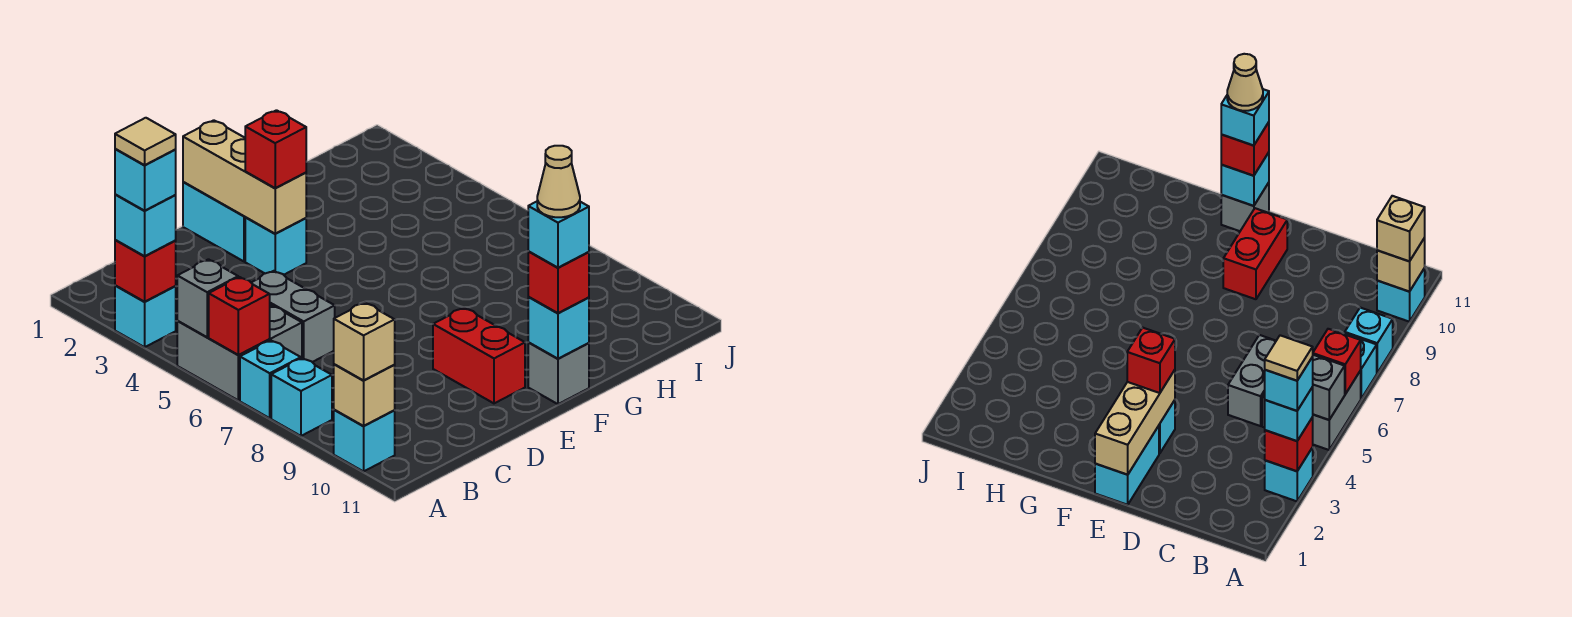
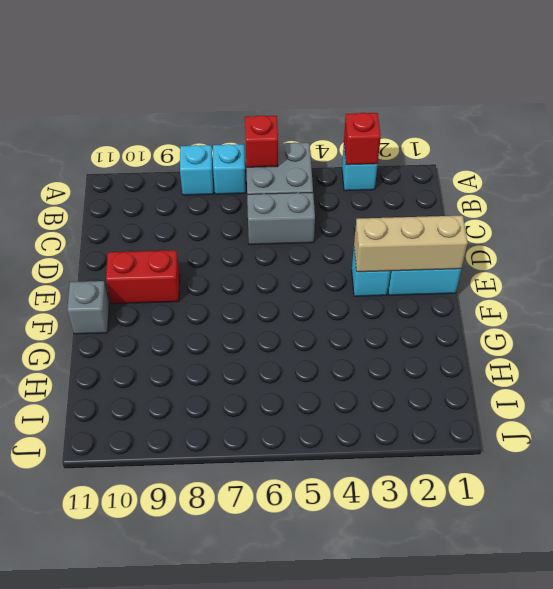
none -> cyan 1x1 brick [334,410,395,471]
none -> grey 1x1 brick [177,259,238,337]
none -> tan 1x1 brick [334,364,395,426]

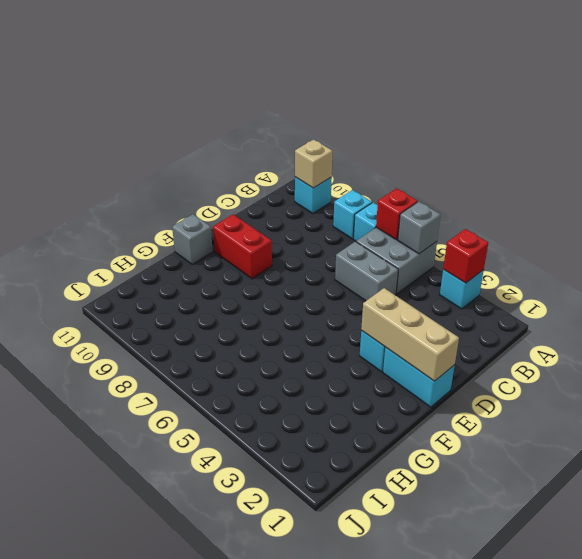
none -> cyan 1x1 brick [528,297,589,359]
none -> cyan 1x1 brick [115,194,176,256]
none -> tan 1x1 brick [334,303,395,380]

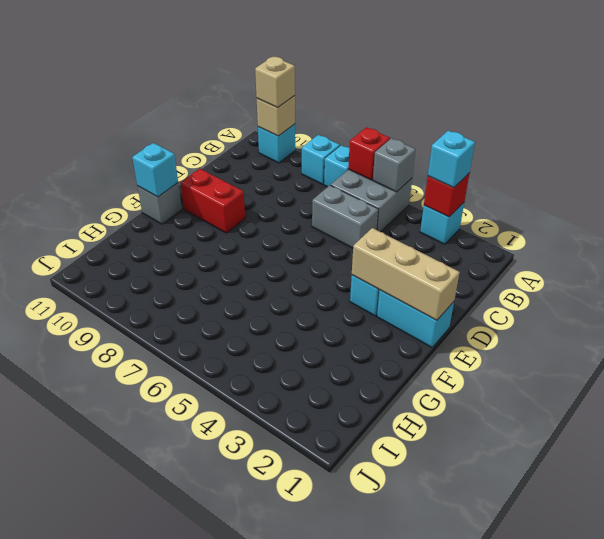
none -> red 1x1 brick [245,110,306,188]
none -> red 1x1 brick [528,252,589,313]
none -> cyan 1x1 brick [115,149,176,211]

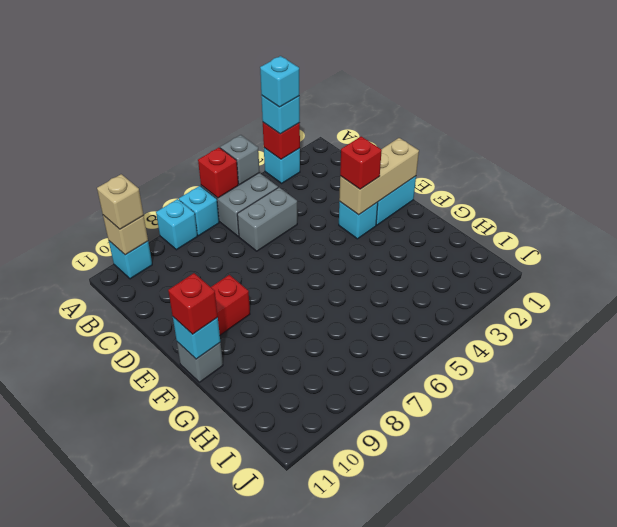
none -> cyan 1x1 brick [528,202,589,268]
none -> tan 1x1 tile [115,118,176,165]
none -> tan 1x1 cone [537,146,580,217]

